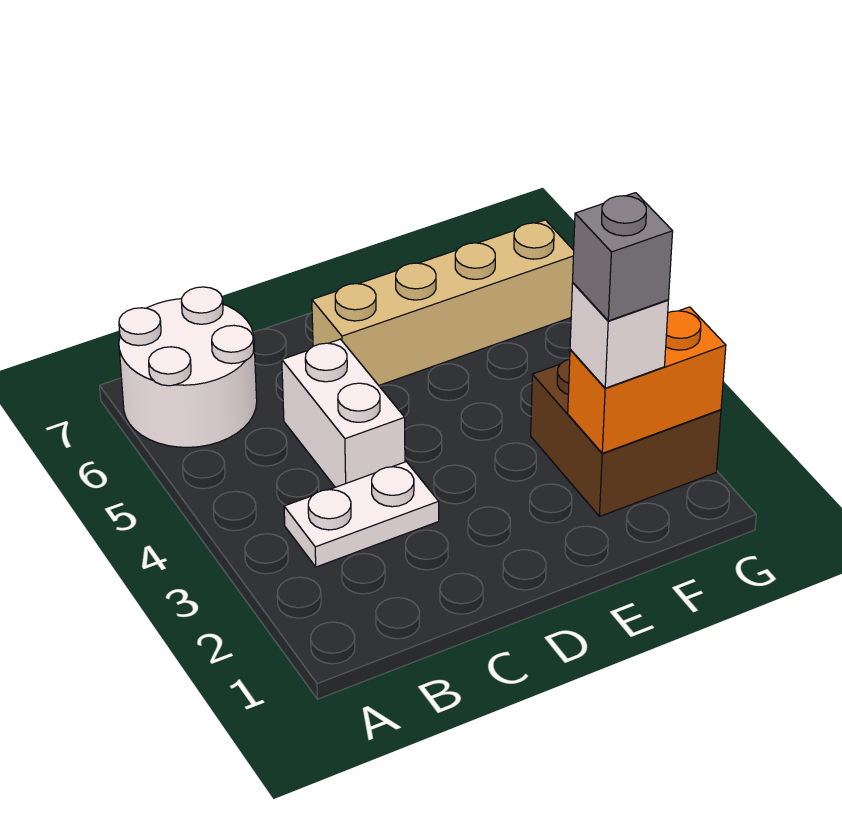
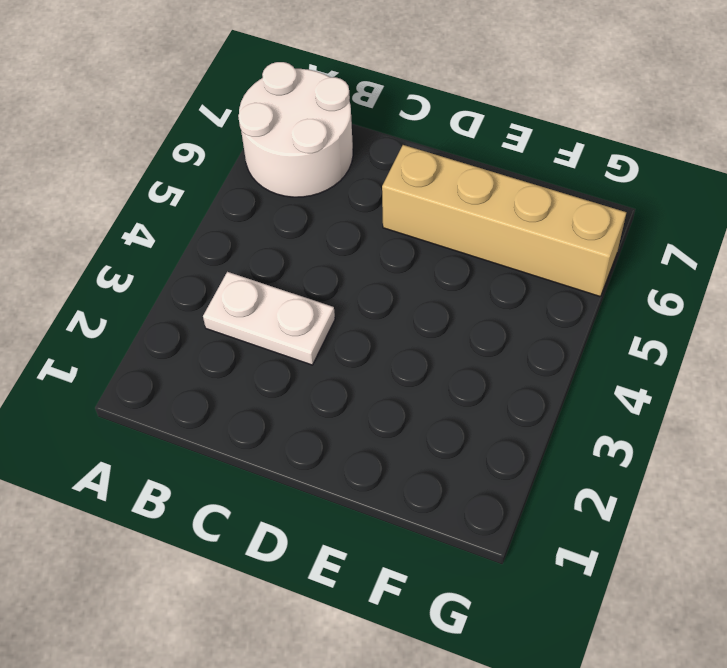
none -> white 1x2 brick [282,339,405,487]
none -> brown 2x2 brick [531,359,721,517]

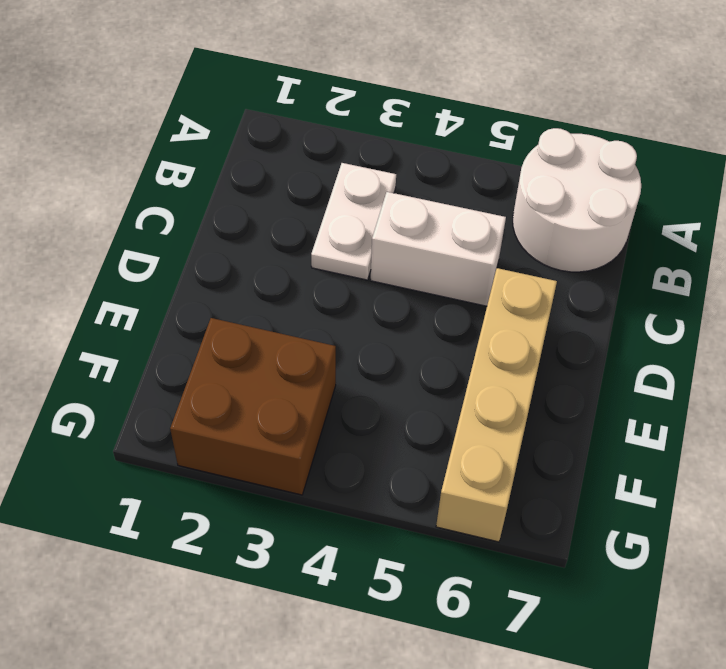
none -> orange 1x2 brick [568,307,726,453]
none -> white 1x1 brick [570,283,668,388]

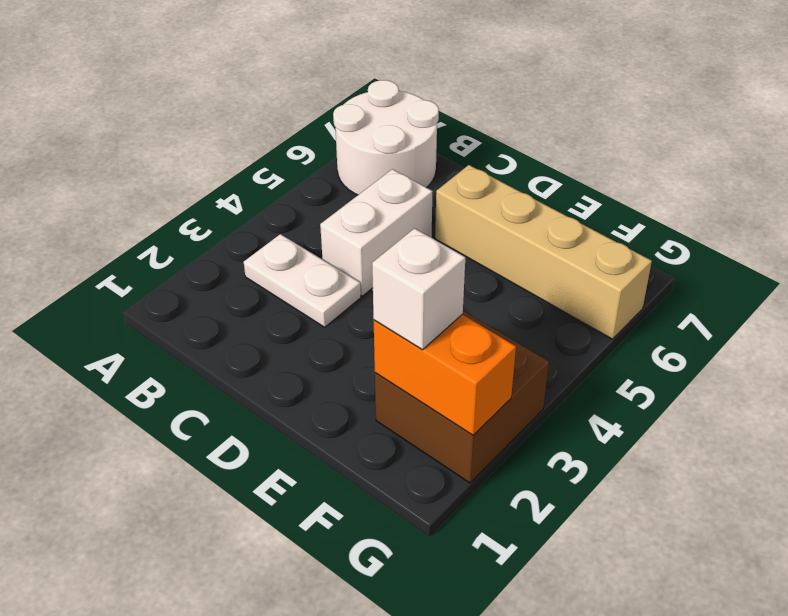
none -> grey 1x1 brick [573,193,673,321]

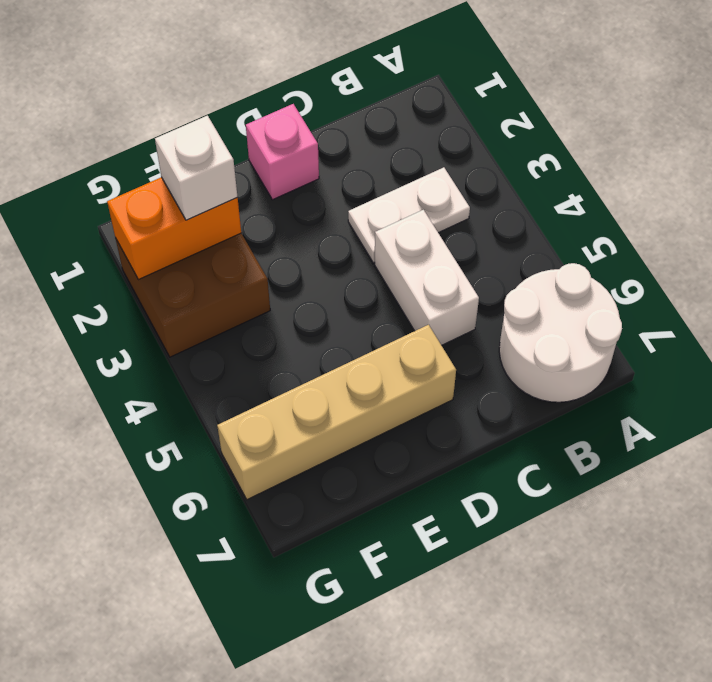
pink 1x1 brick [246,104,319,200] -> none
none -> grey 1x1 brick [573,193,673,321]

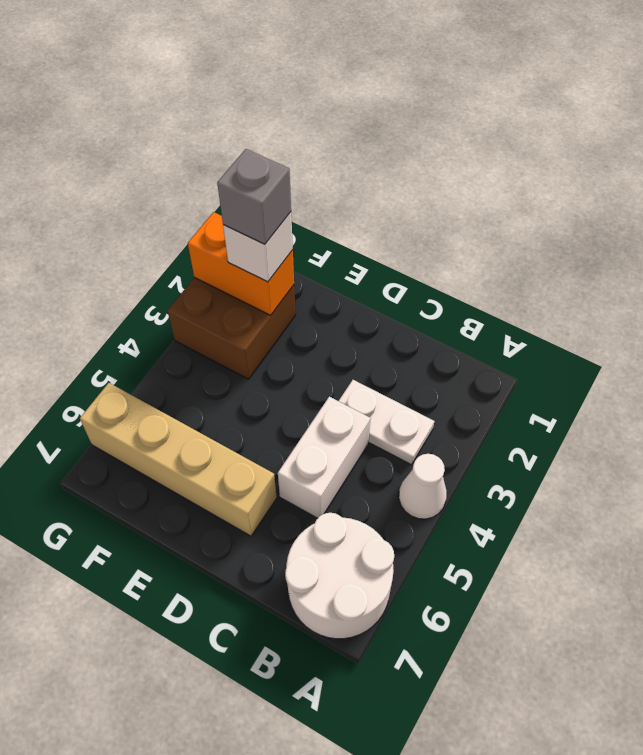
white 1x1 cone [399,454,447,519] -> none

